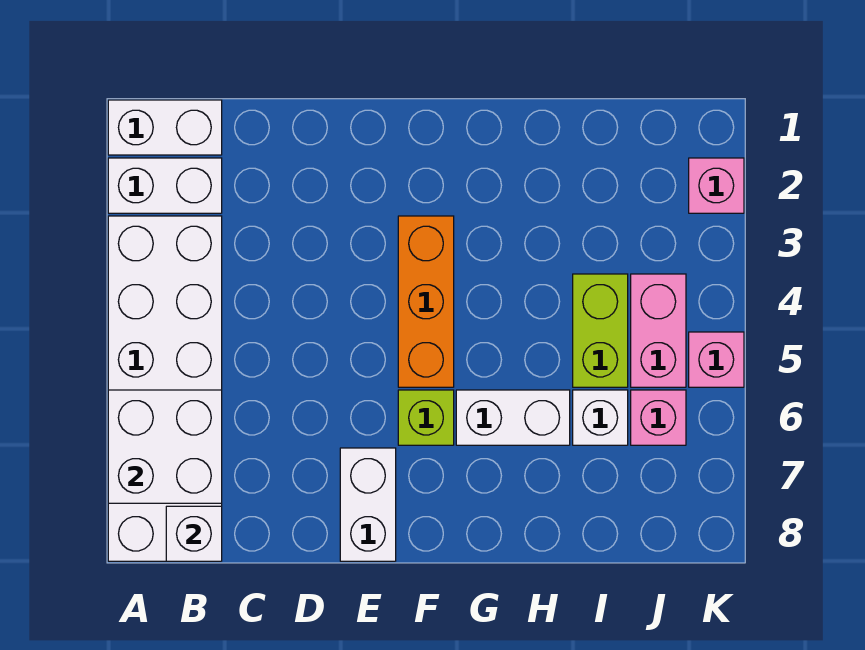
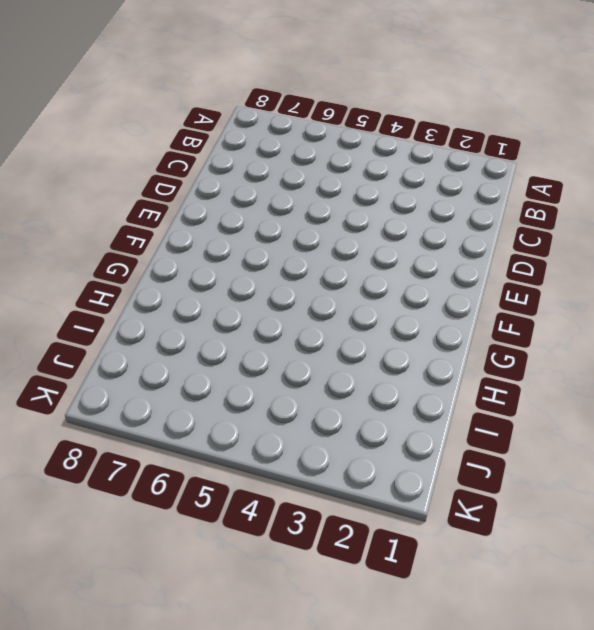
none -> white 1x2 brick [108,100,222,155]
none -> white 1x2 brick [108,158,222,213]
none -> white 2x6 brick [108,216,222,561]

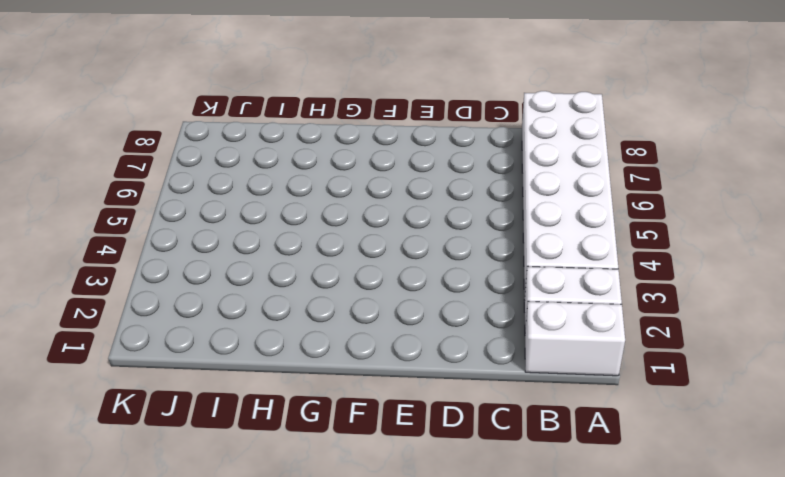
none -> white 1x2 brick [340,448,396,561]
none -> orange 1x3 brick [398,216,454,387]
none -> lime 1x1 brick [398,390,454,445]

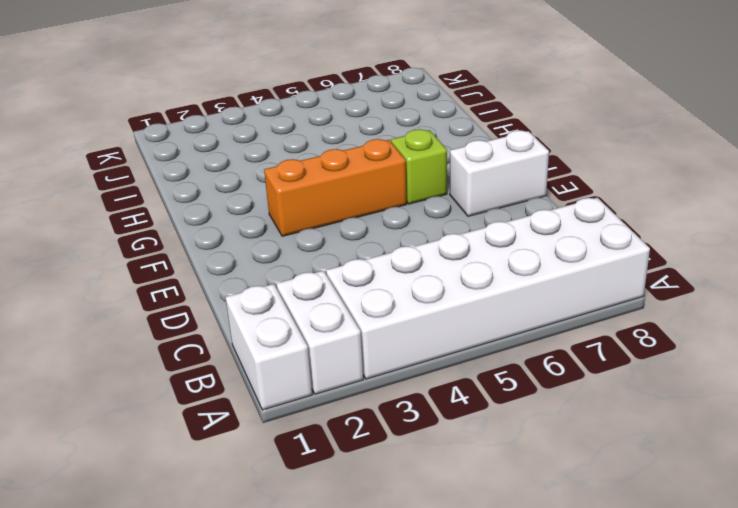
none -> white 1x2 brick [456,390,570,445]
none -> lime 1x2 brick [573,274,628,387]
none -> white 1x1 brick [573,390,628,445]

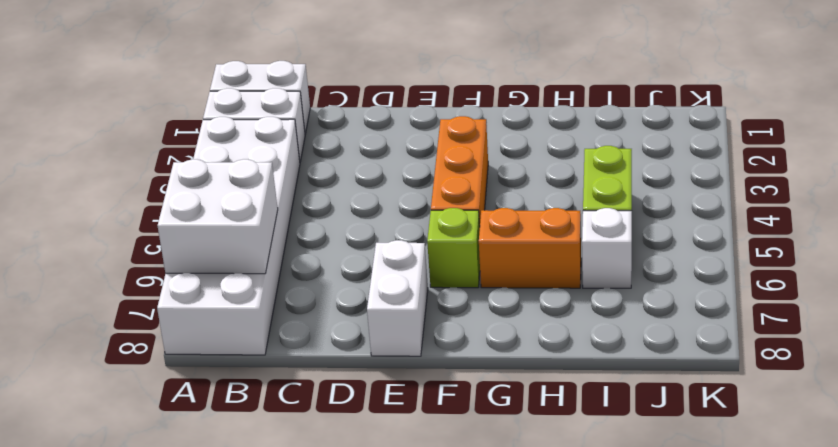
orange 1x2 brick [479,208,581,288] -> white 1x2 brick [456,390,570,445]
none -> pink 1x2 brick [631,274,686,387]
none -> pink 1x1 brick [631,390,686,445]
none -> pink 1x1 brick [689,158,744,213]

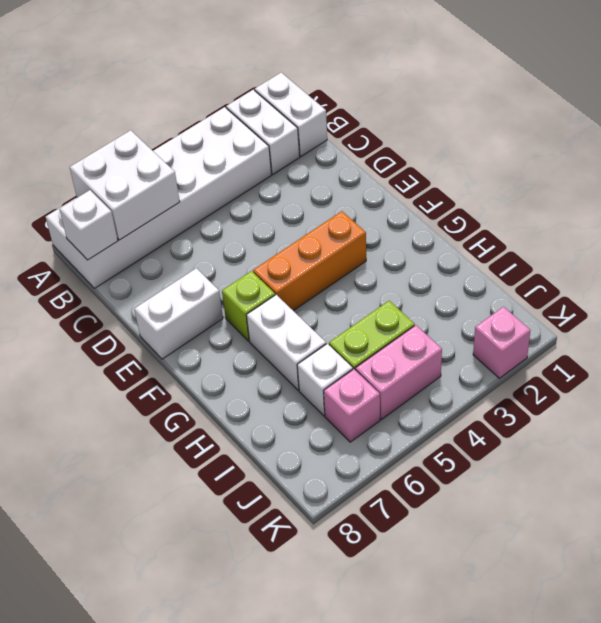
none -> pink 1x1 brick [689,332,744,387]

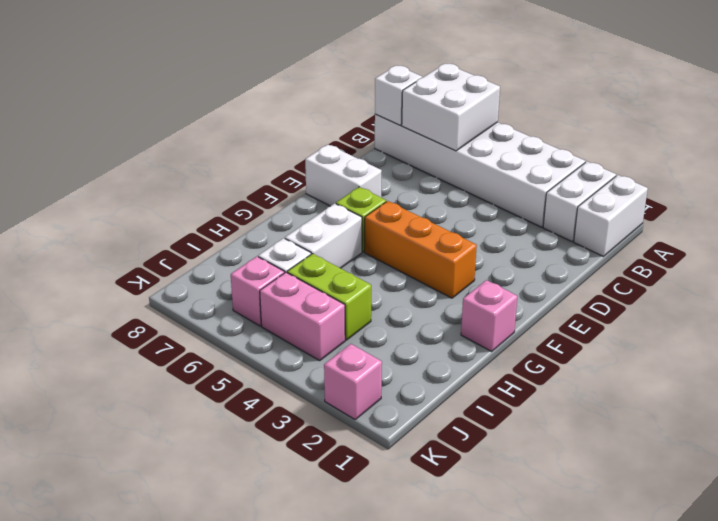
pink 1x1 brick [461,280,517,351] -> pink 1x1 brick moved to [689,332,744,387]

